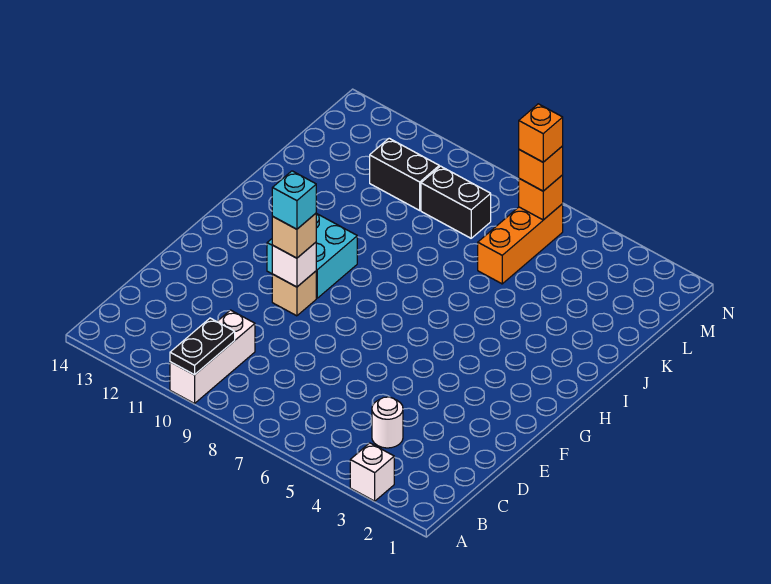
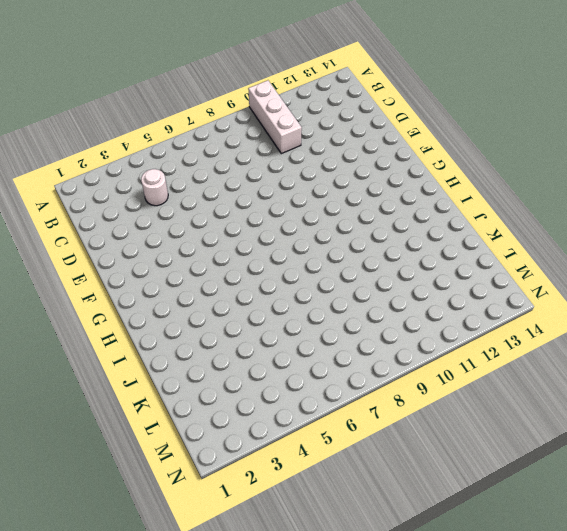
none -> white 1x1 brick [350,443,394,501]
none -> tan 1x1 brick [272,271,316,316]
none -> cyan 2x2 brick [267,214,357,298]

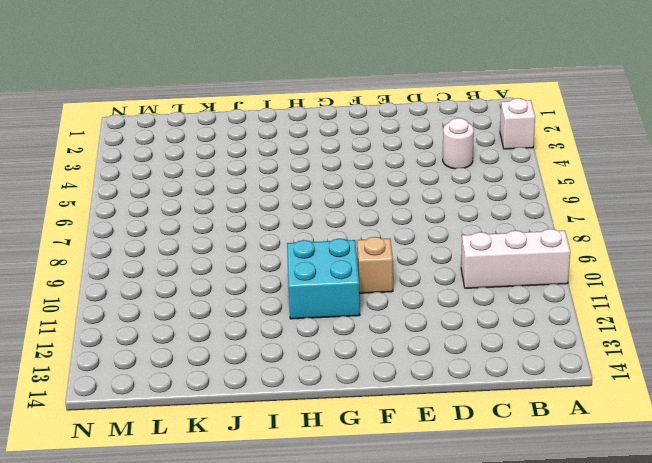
none -> orange 1x3 brick [478,204,563,284]
none -> black 1x2 brick [421,166,491,238]
none -> black 1x2 brick [370,138,439,210]

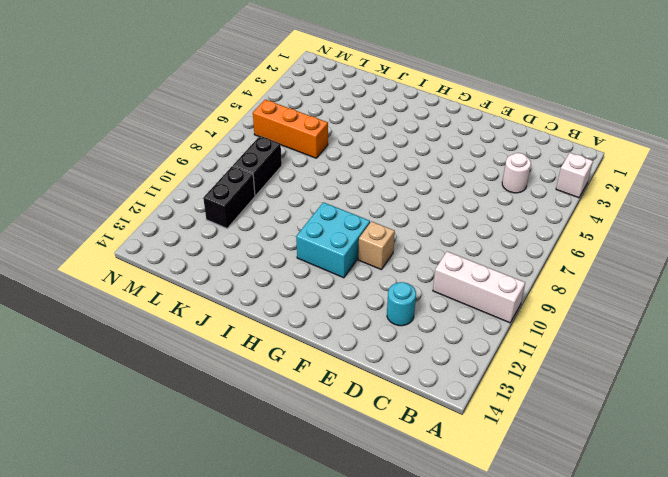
cyan 1x1 round brick [387,282,416,326] -> none
none -> black 1x2 plate [170,318,235,375]
none -> white 1x1 brick [272,242,316,287]
none -> orange 1x1 brick [519,175,563,220]

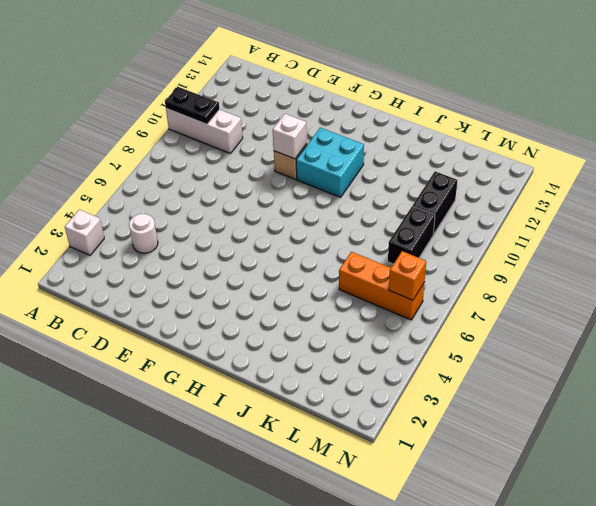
none -> tan 1x1 brick [272,213,316,258]
none -> orange 1x1 brick [519,146,563,191]
none -> cyan 1x1 brick [272,171,316,229]

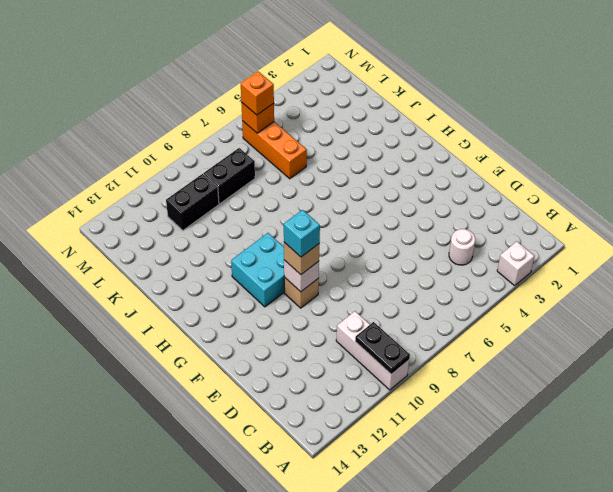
none -> orange 1x1 brick [519,104,563,162]

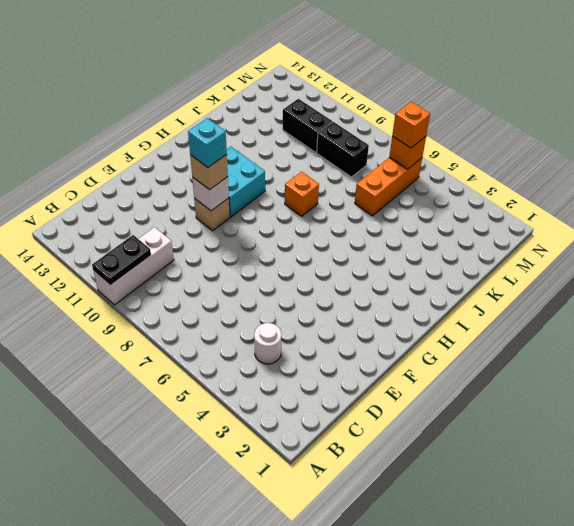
orange 1x1 brick [285,172,319,216] -> orange 1x1 brick moved to [519,104,563,162]
none -> white 1x1 brick [350,443,394,501]

